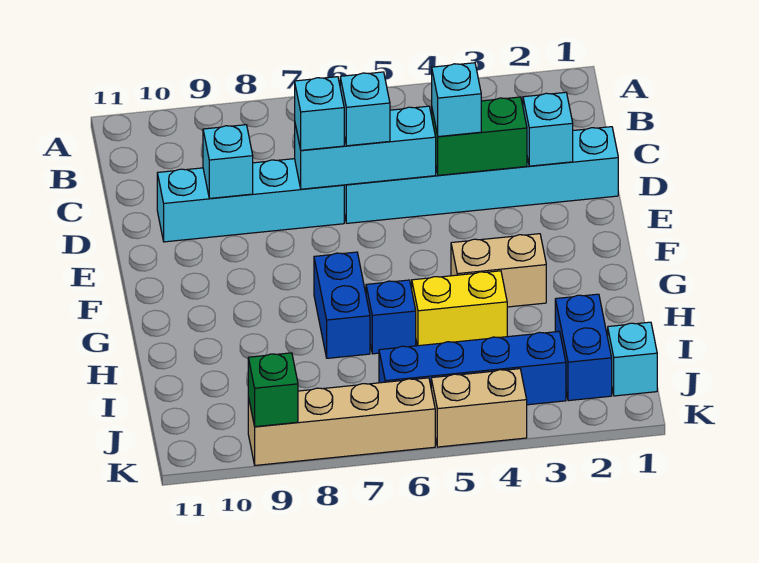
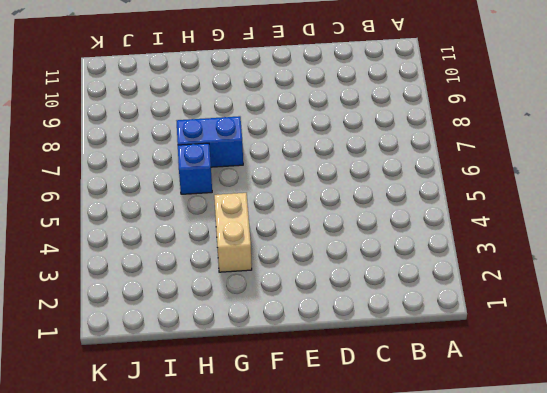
none -> cyan 1x6 brick [344,127,618,223]
none -> cyan 1x4 brick [157,159,344,242]
none -> yellow 1x2 brick [412,271,507,346]

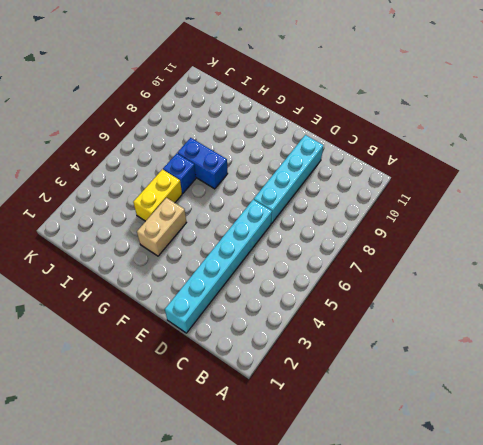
none -> blue 1x2 brick [555,294,612,401]
none -> cyan 1x1 brick [608,322,657,396]
none -> blue 1x4 brick [379,332,566,405]

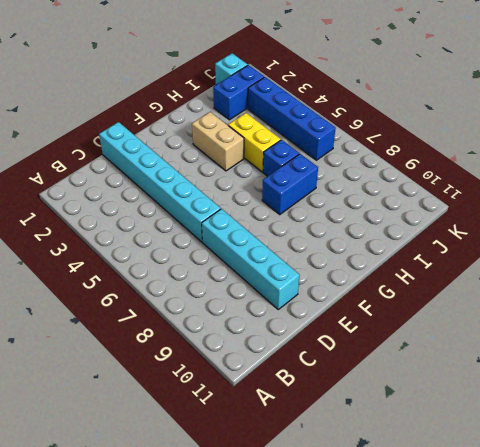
none -> tan 1x2 brick [431,369,527,447]
none -> tan 1x4 brick [248,378,435,465]
none -> cyan 1x1 brick [523,92,573,166]

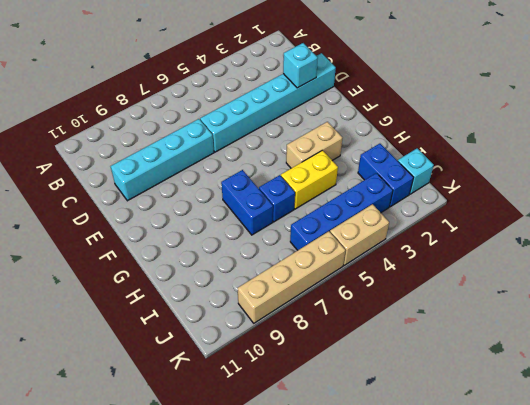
none -> green 1x2 brick [432,97,527,175]
none -> cyan 1x3 brick [295,106,436,189]
none -> cyan 1x1 brick [203,125,253,198]

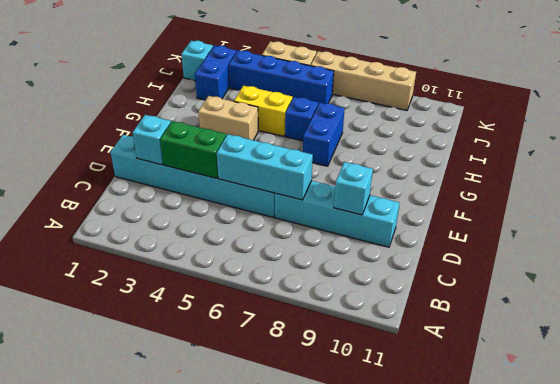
none -> green 1x1 brick [248,353,298,427]
none -> cyan 1x1 brick [432,63,481,137]
none -> cyan 1x1 brick [340,72,390,146]

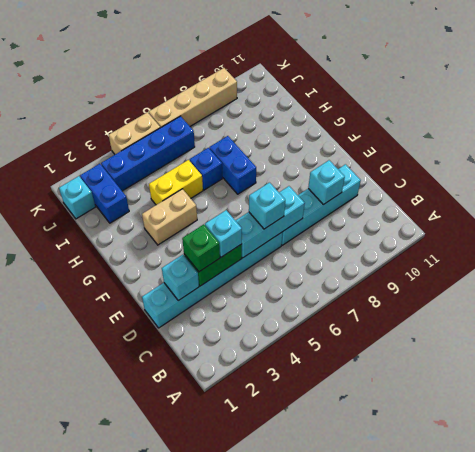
green 1x1 brick [182,224,220,272] -> green 1x1 brick moved to [248,353,298,427]
none -> cyan 1x1 brick [295,77,344,150]

